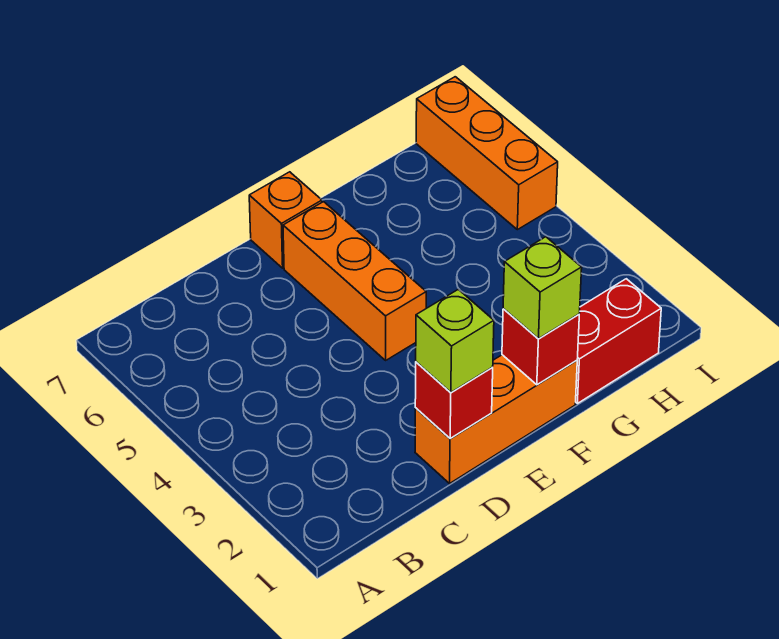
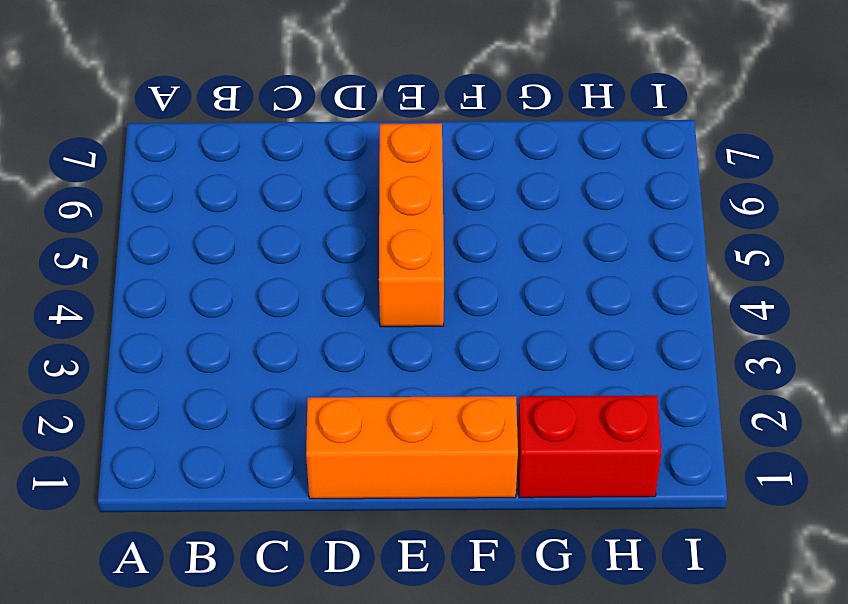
none -> orange 1x1 brick [249,172,322,268]
none -> orange 1x3 brick [416,77,558,230]

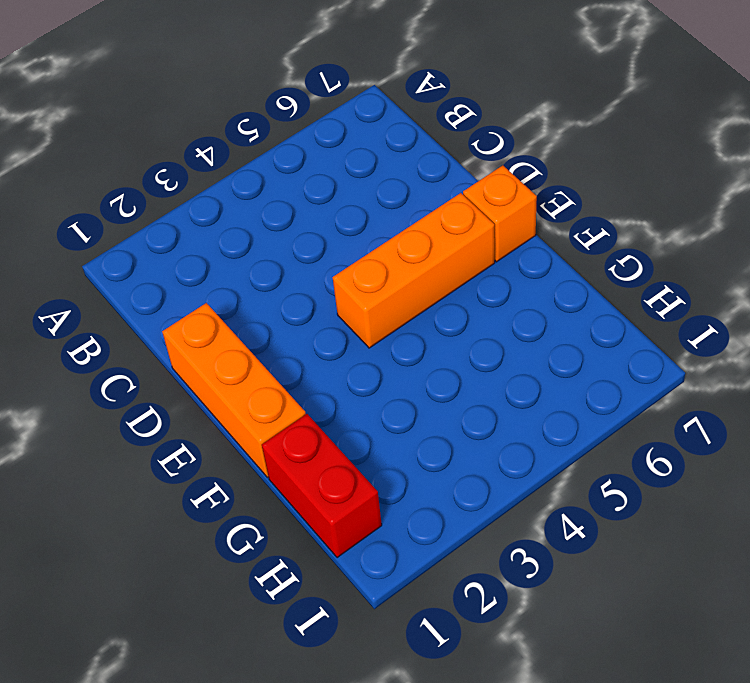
none -> orange 1x3 brick [416,77,558,230]
none -> red 1x1 brick [415,362,493,439]

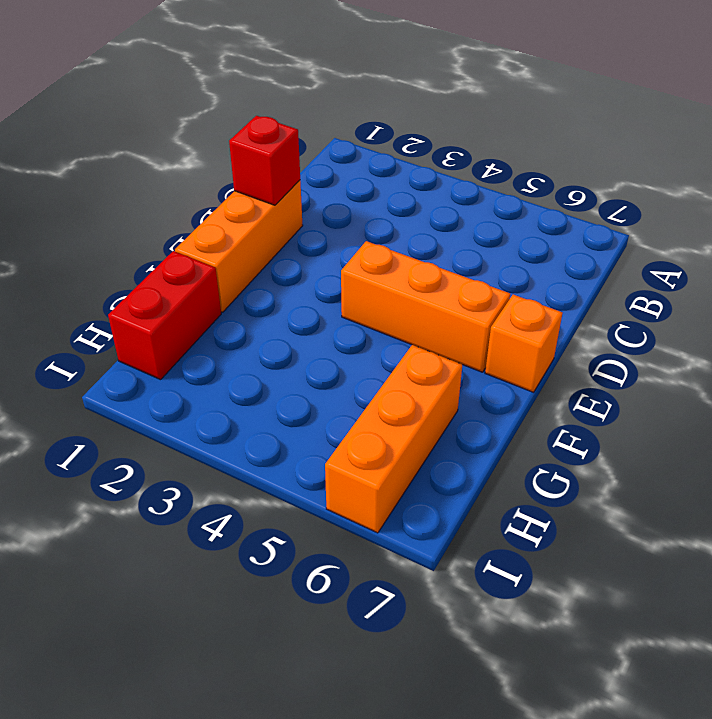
orange 1x3 brick [325,345,462,533] -> orange 1x3 brick turned to [416,77,558,230]
none -> red 1x1 brick [502,309,579,385]
none -> lime 1x1 brick [416,289,494,392]

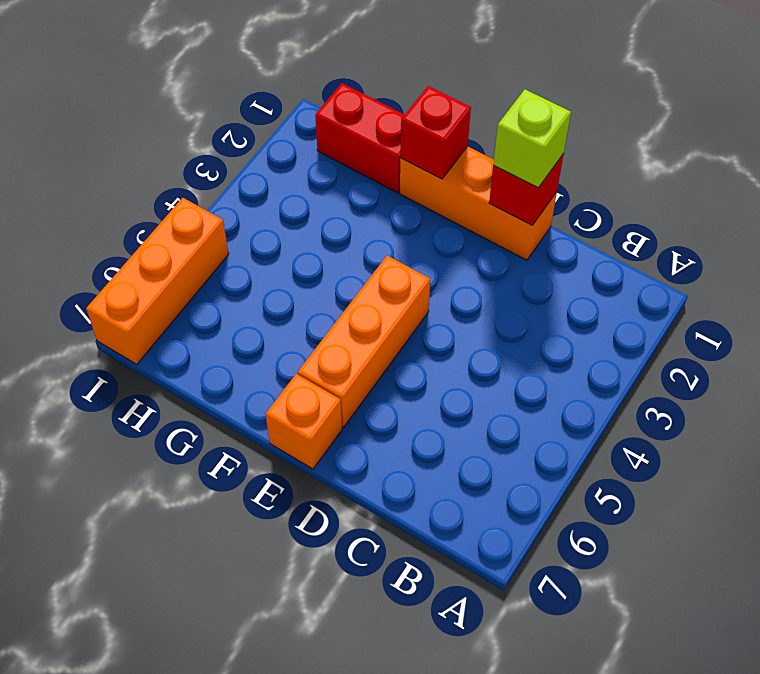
none -> lime 1x1 brick [503,237,582,339]

